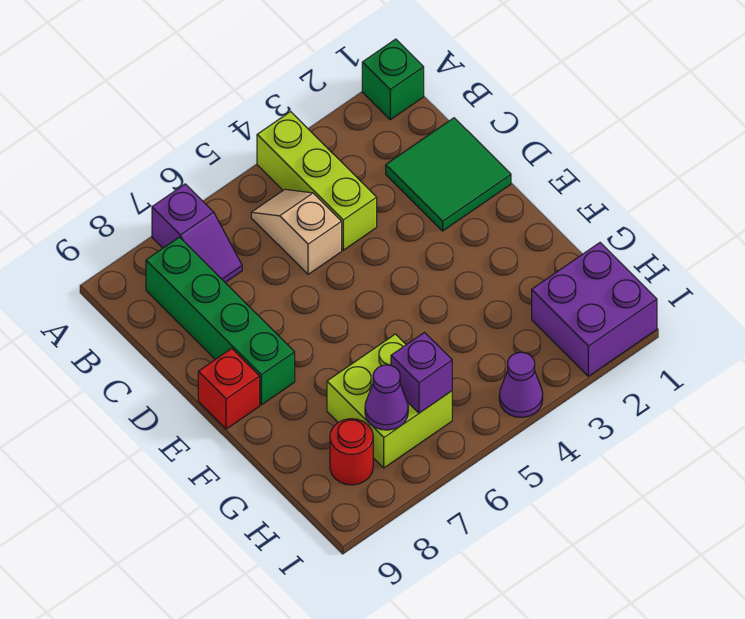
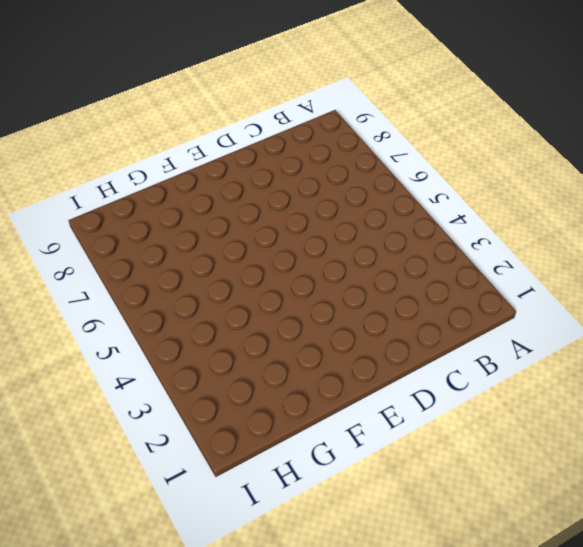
none -> green 1x1 brick [362,39,424,120]
none -> lime 1x3 brick [257,112,377,250]
none -> purple 1x2 slope [152,184,242,282]

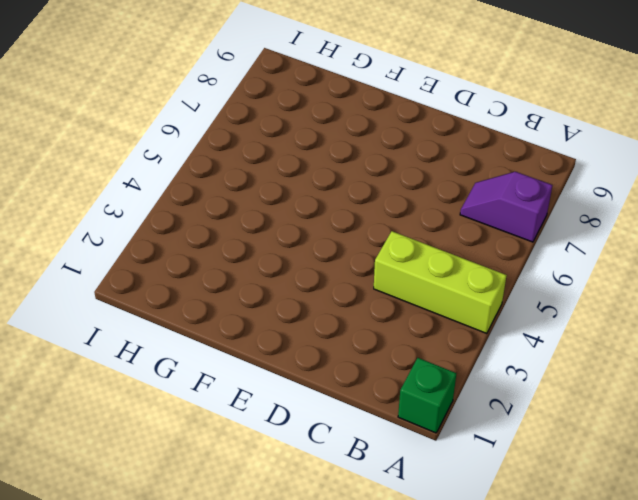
none -> tan 1x2 slope [251,189,342,274]
none -> green 1x4 brick [146,237,295,405]
none -> green 2x2 tile [386,118,511,231]

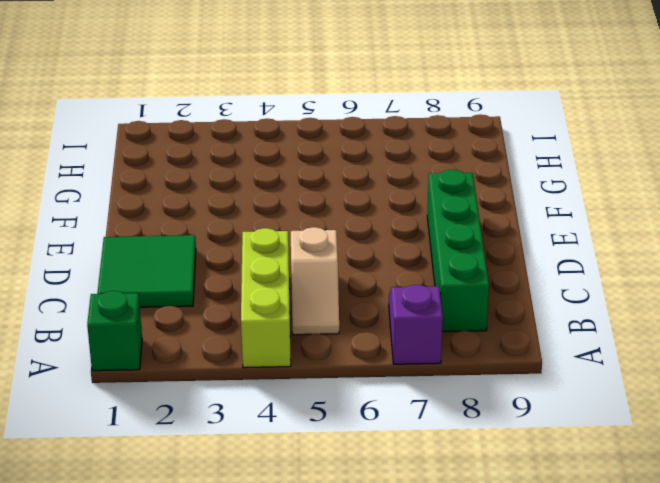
none -> red 1x1 brick [198,348,260,429]
none -> lime 2x2 brick [327,334,452,468]
none -> purple 2x2 brick [532,243,657,376]

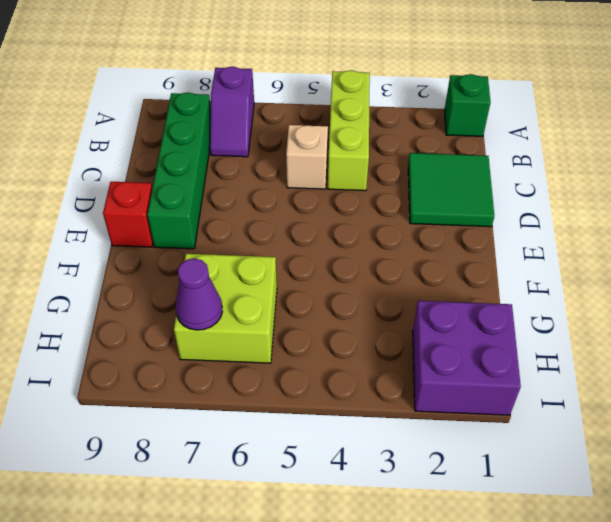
none -> red 1x1 round brick [330,419,373,485]
none -> purple 1x1 cone [499,352,543,417]
none -> purple 1x1 brick [391,333,452,413]

